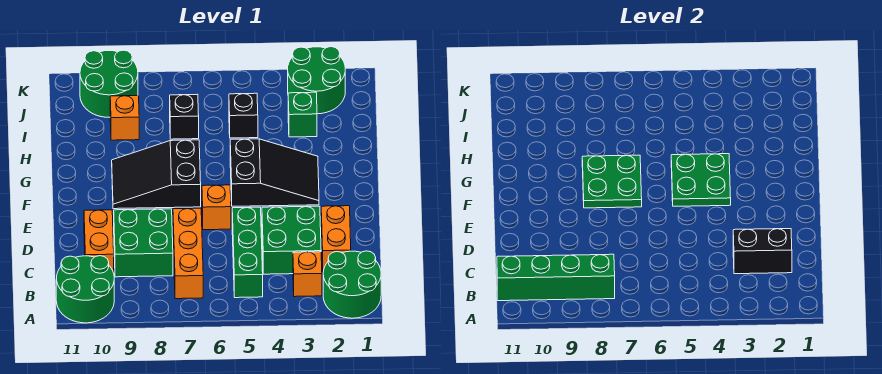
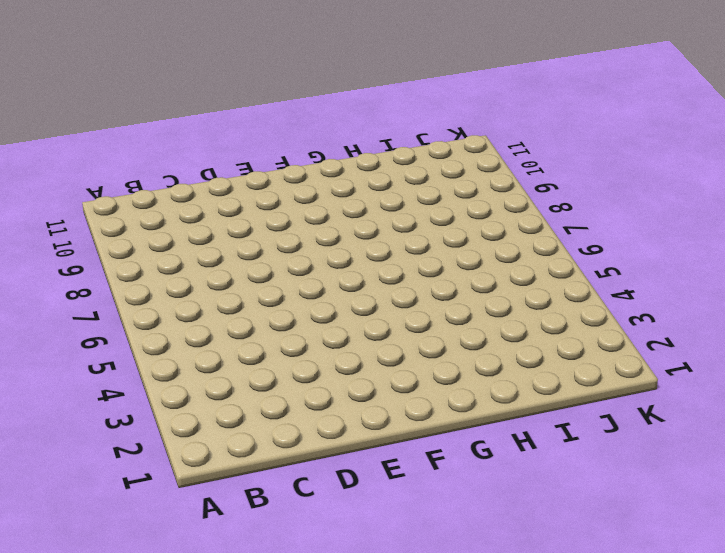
none -> green 2x2 round brick [323,251,381,318]
none -> green 2x2 round brick [56,256,114,323]
none -> orange 1x1 brick [293,252,322,297]

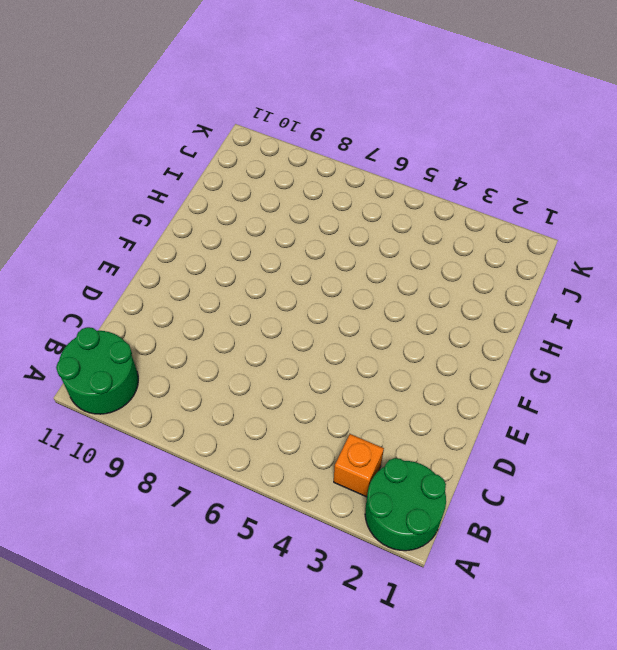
none -> green 1x3 brick [232,207,263,298]
none -> orange 1x3 brick [173,208,203,299]
none -> orange 1x2 brick [321,206,351,272]

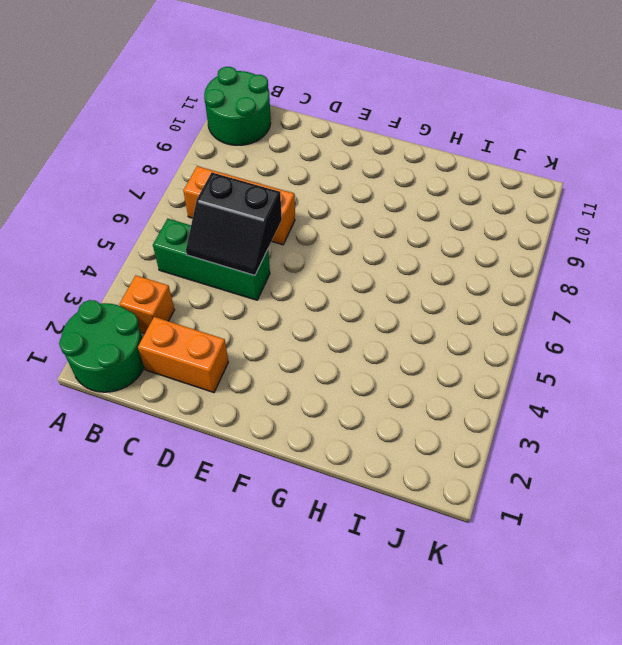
black 2x2 slope [186,173,282,275] -> none
none -> green 2x2 brick [262,206,321,274]
none -> green 2x2 brick [114,209,173,277]
none -> orange 1x2 brick [84,210,114,273]

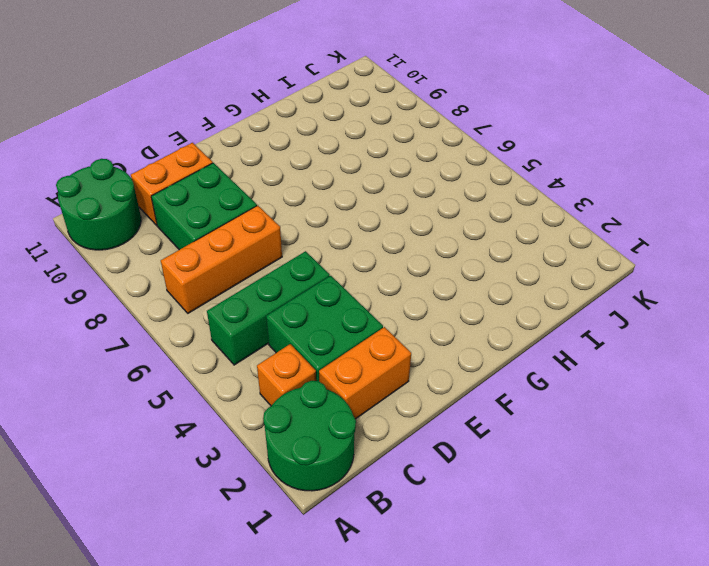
none -> orange 1x1 brick [202,185,231,230]
none -> black 2x3 slope [230,139,319,206]
none -> black 2x3 slope [112,140,201,209]

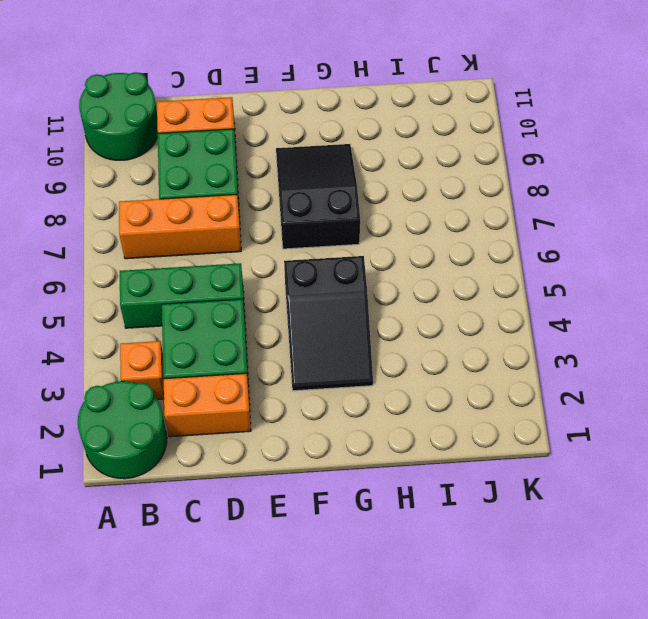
none -> orange 1x1 brick [202,185,231,230]
none -> green 1x1 brick [288,92,317,137]
none -> black 1x1 brick [229,93,258,138]

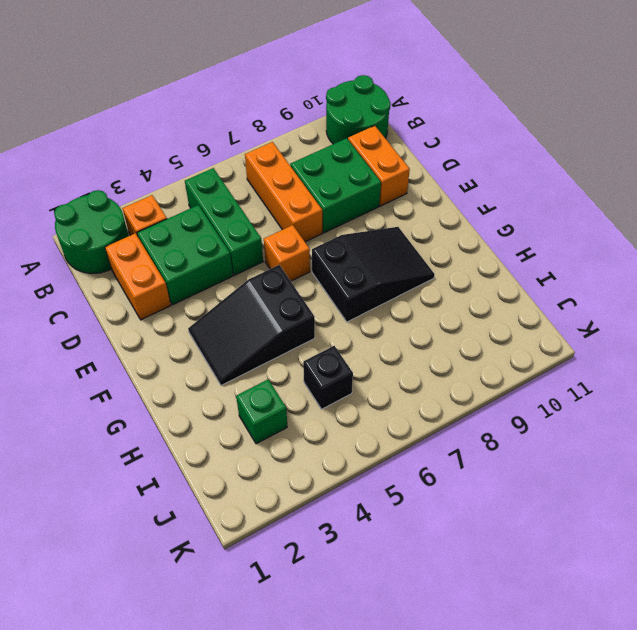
none -> black 1x1 brick [170,94,199,139]
none -> orange 1x1 brick [110,96,139,140]
none -> green 2x2 round brick [288,47,345,114]

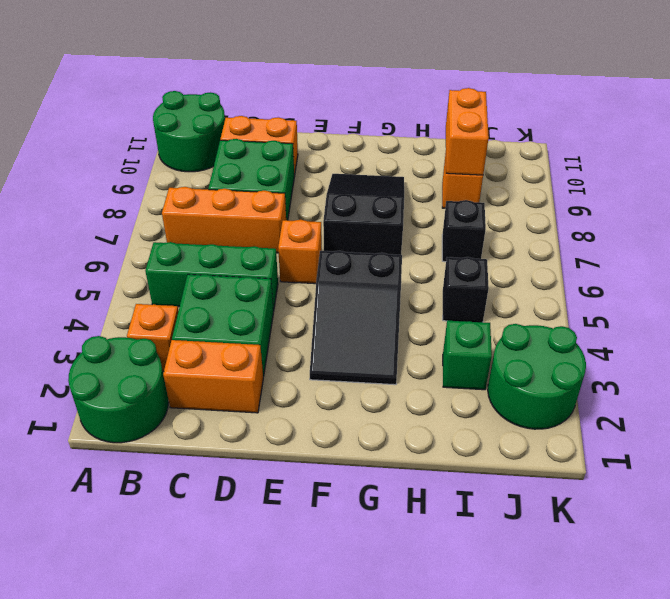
orange 1x2 brick [446,88,489,175] -> none
none -> green 2x2 round brick [80,50,138,117]
none -> green 1x4 brick [497,254,615,301]
none -> black 1x2 brick [733,229,792,274]

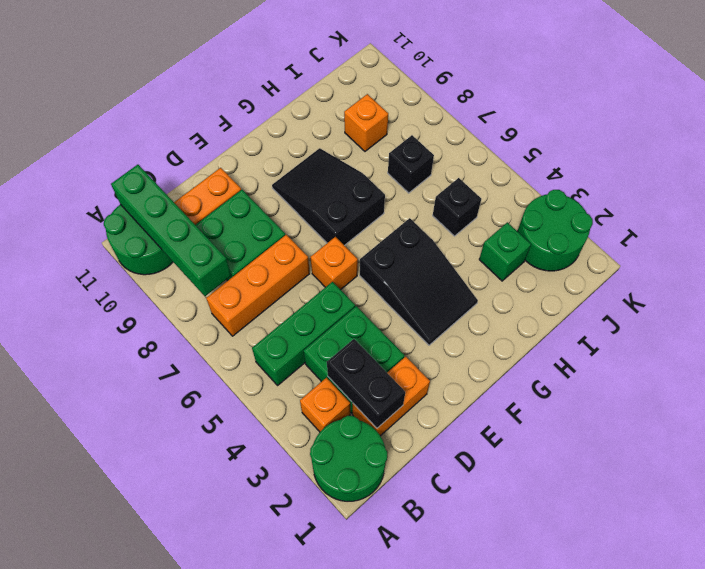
none -> green 2x2 round brick [80,50,138,117]
none -> green 2x2 plate [671,154,731,206]
none -> green 2x2 plate [582,155,642,208]

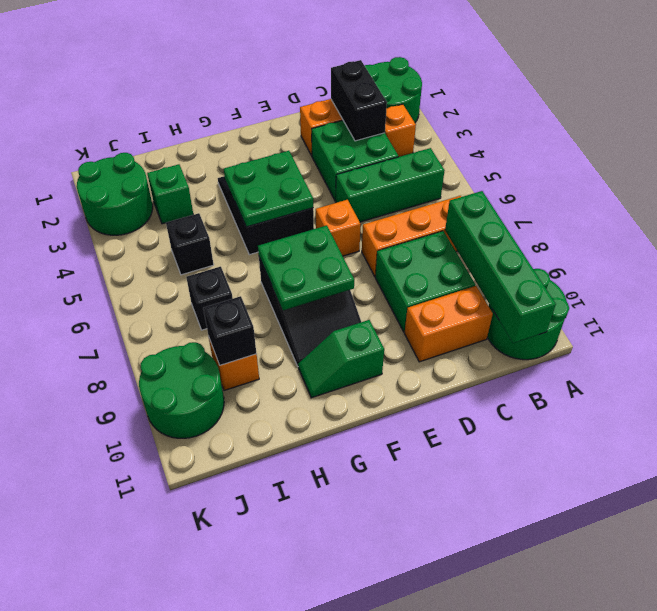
green 1x2 slope [298,320,384,398] -> none
black 1x1 brick [203,296,256,365] -> none

